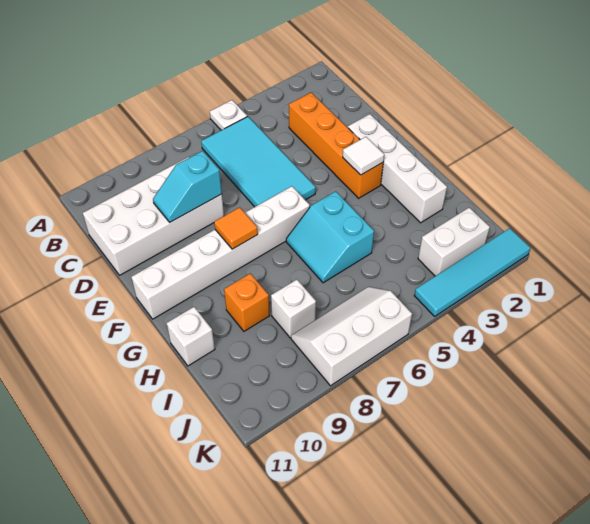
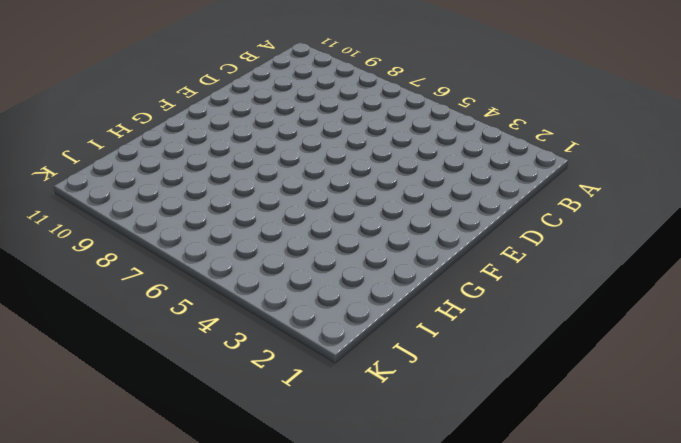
none -> white 1x1 plate [210,100,247,130]
none -> cyan 2x4 tile [201,116,316,207]
none -> orange 1x4 brick [289,92,383,198]

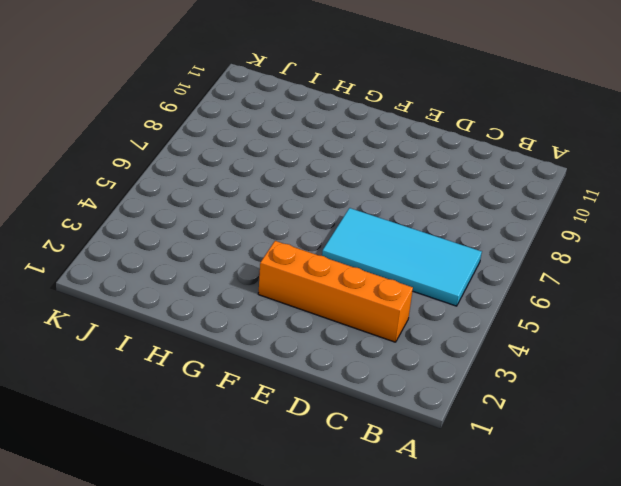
none -> white 1x1 plate [210,100,247,130]
none -> white 2x4 brick [83,157,224,275]
none -> white 1x4 brick [348,114,447,223]

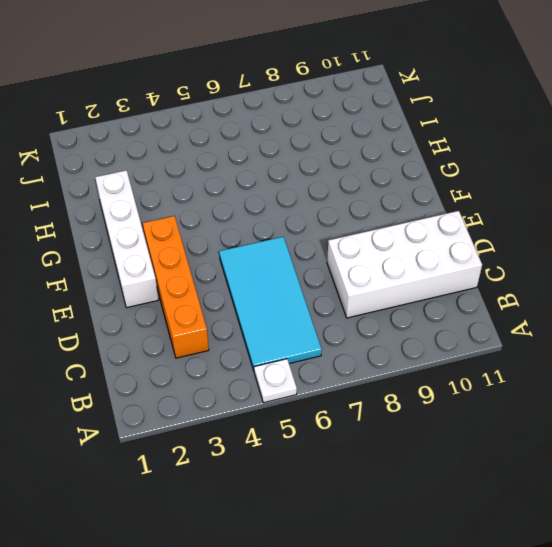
none -> white 1x6 brick [131,186,310,319]
none -> cyan 2x2 slope [286,191,374,283]
none -> orange 1x1 brick [224,273,270,331]

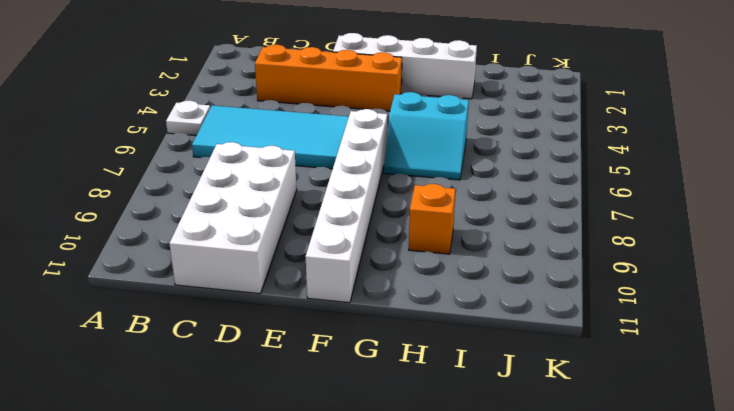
none -> white 1x1 brick [167,307,215,366]
none -> white 1x1 brick [271,280,316,338]
none -> white 1x2 brick [418,208,490,276]

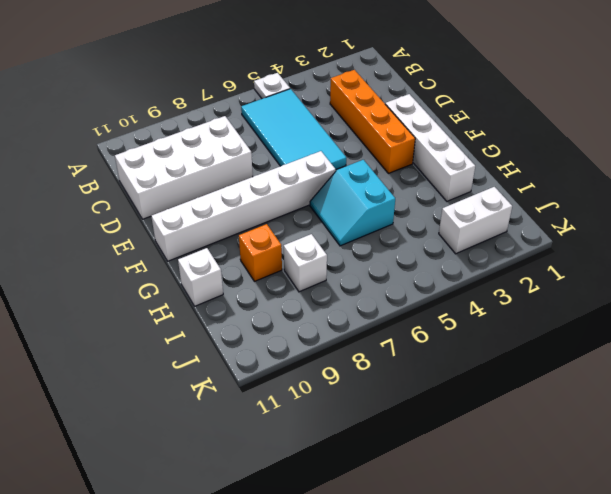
none -> white 2x3 slope [291,287,412,386]
none -> cyan 1x4 tile [414,228,531,316]
none -> cyan 1x2 slope [153,151,222,222]

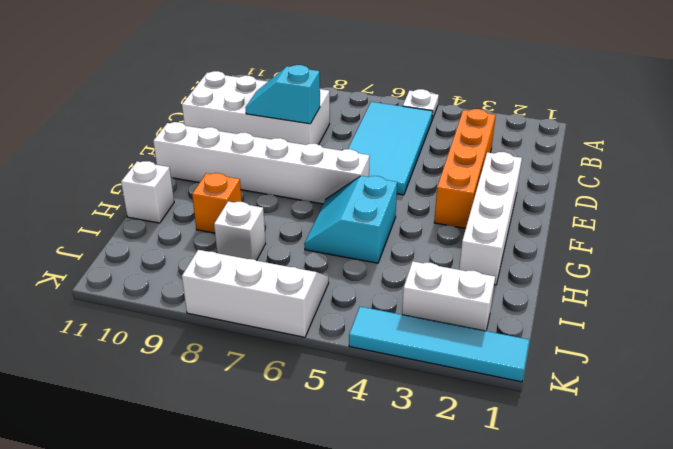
none -> white 1x1 tile [343,137,384,175]
none -> orange 1x1 tile [214,207,258,249]

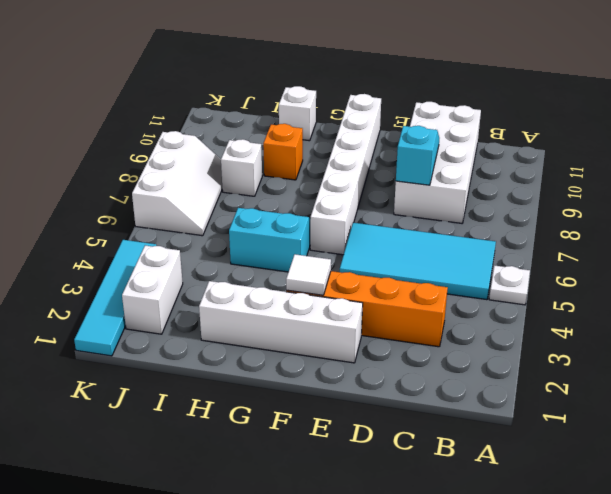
none -> orange 1x1 tile [214,207,258,249]

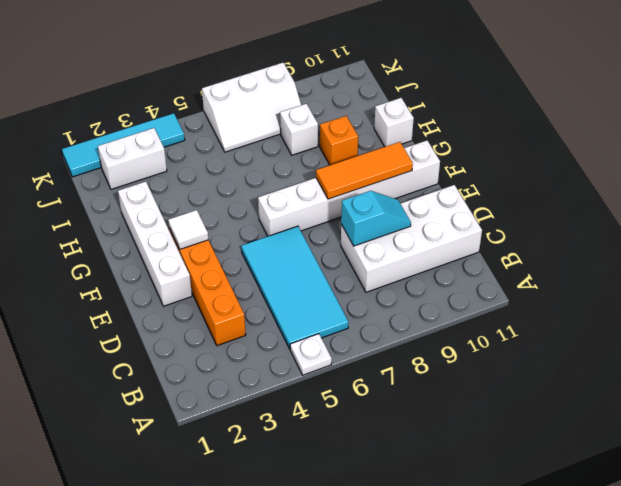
orange 1x3 tile [316,142,413,199] -> orange 1x1 tile [214,207,258,249]
none -> cyan 2x2 slope [286,191,374,283]

